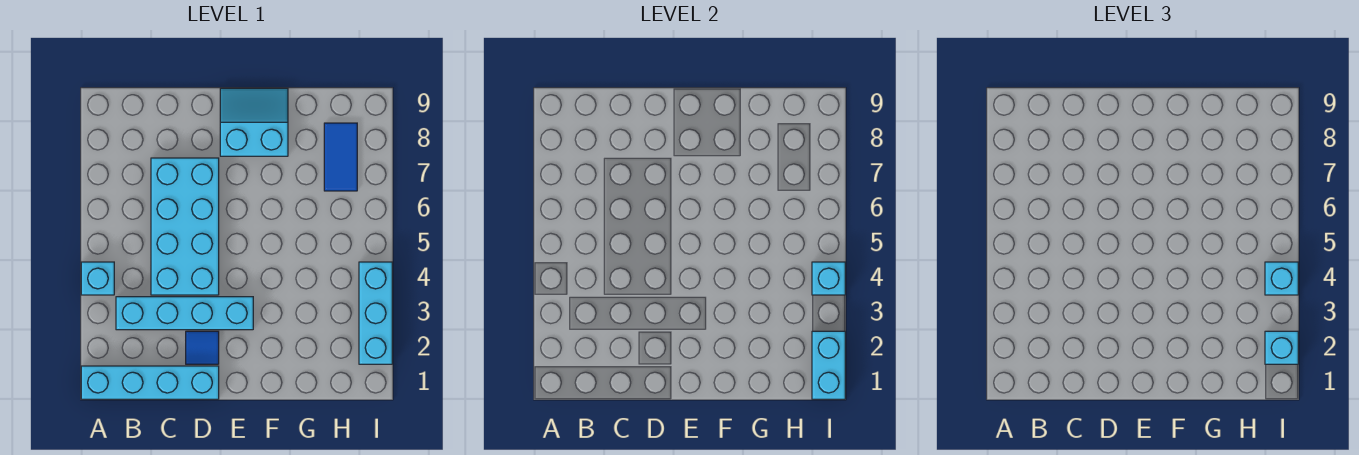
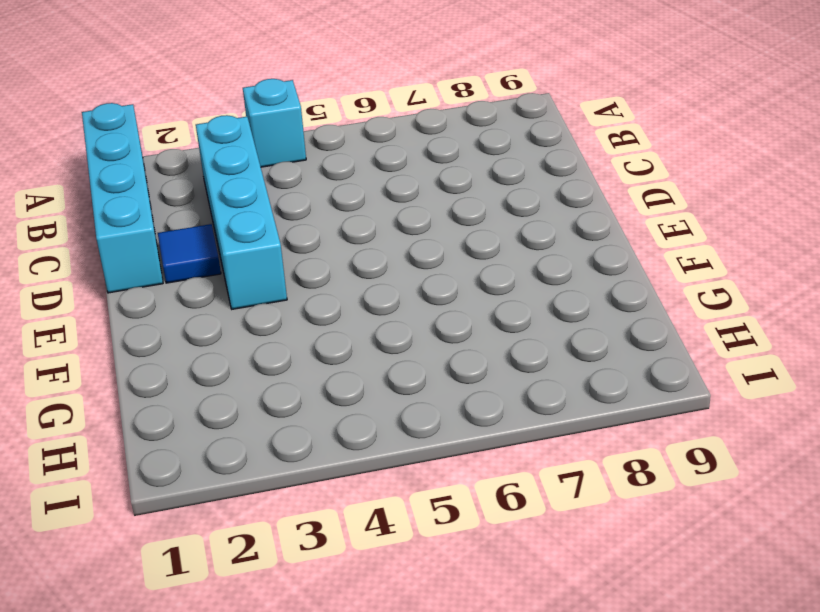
none -> cyan 2x4 brick [151,158,219,295]
none -> cyan 2x2 slope [220,88,288,156]
none -> blue 1x2 tile [324,123,357,191]

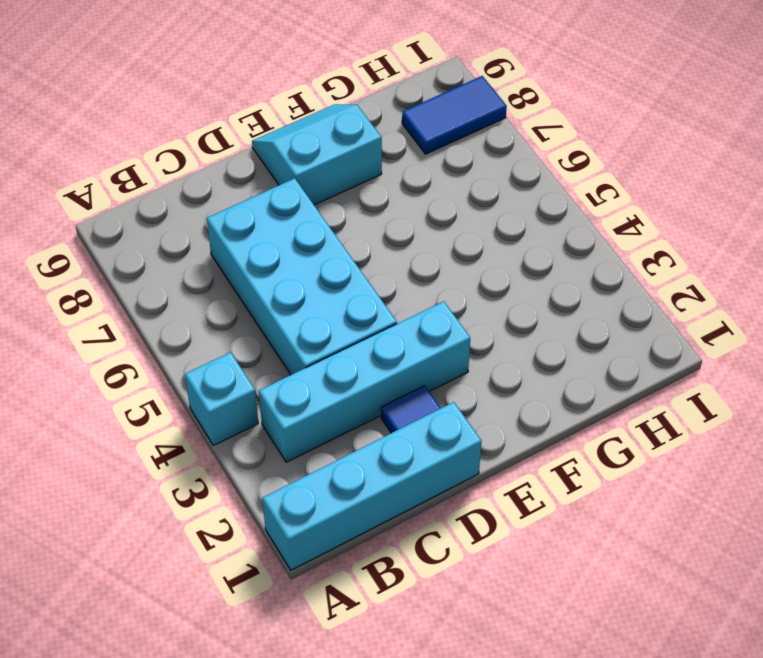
blue 1x2 tile [402,76,507,154] -> blue 1x2 tile turned to [324,123,357,191]
none -> cyan 1x3 brick [359,262,392,364]
none -> cyan 1x2 brick [812,331,845,399]
none -> cyan 1x1 brick [812,262,845,295]

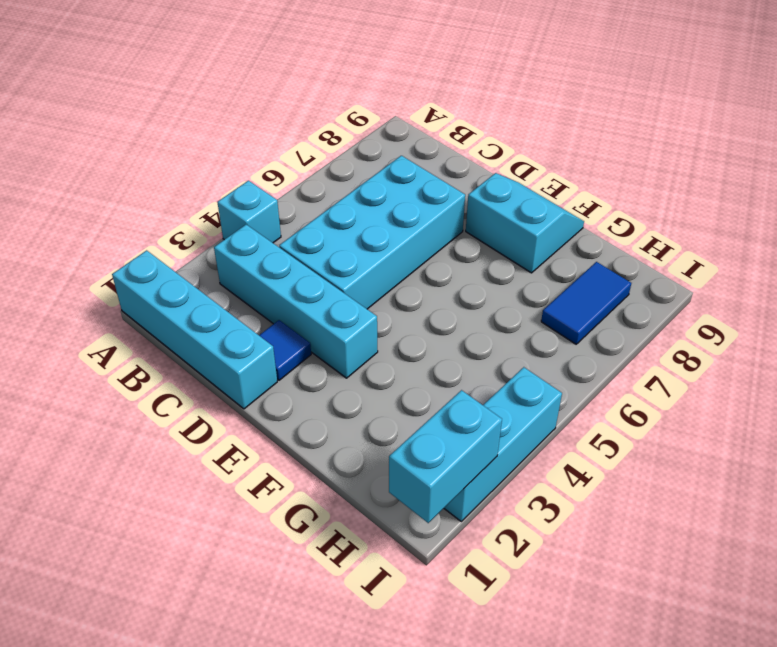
none -> cyan 1x1 brick [812,262,845,295]
none -> cyan 1x1 brick [1265,331,1298,364]
none -> cyan 1x1 brick [1265,262,1298,295]

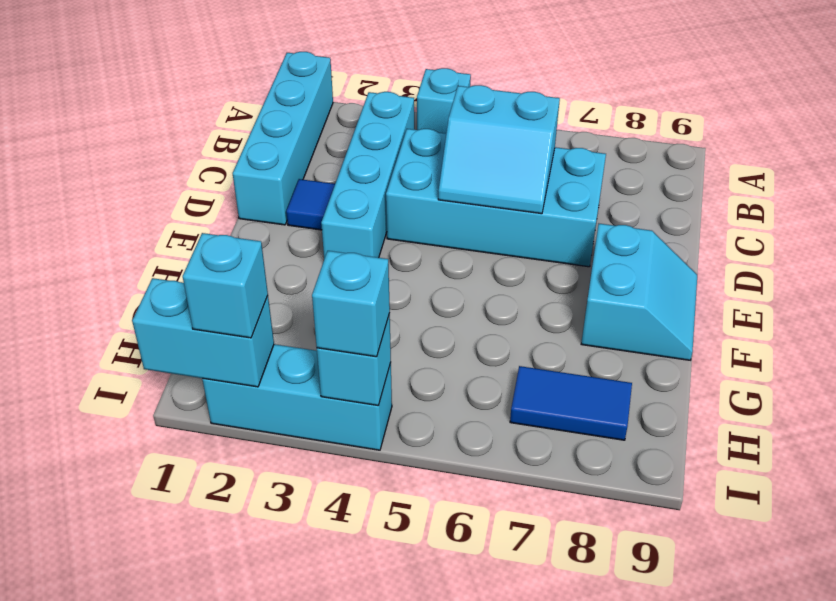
cyan 2x2 slope [438,85,560,214] -> none

